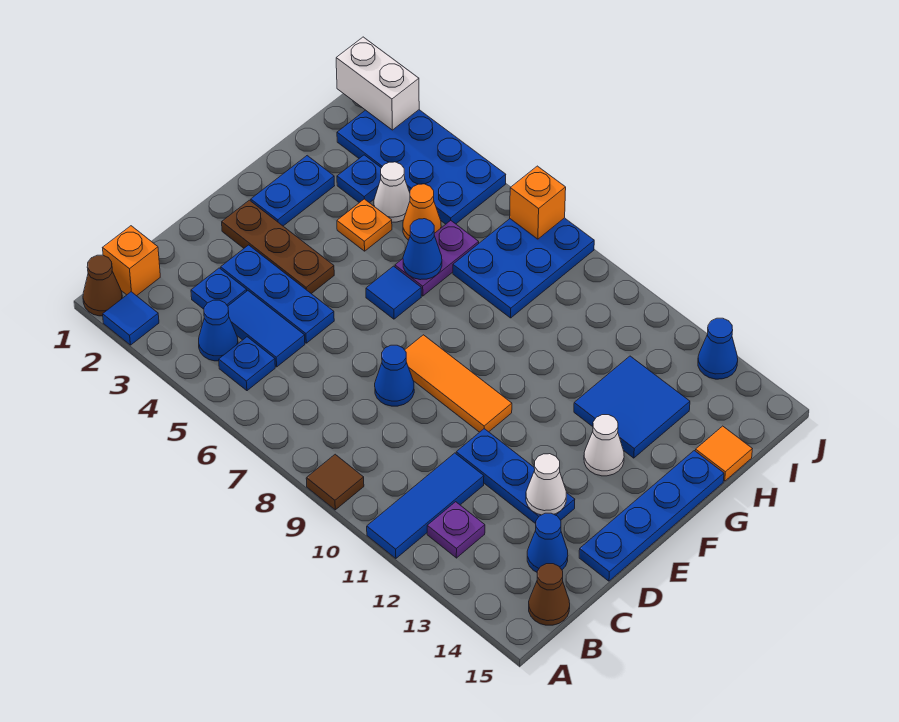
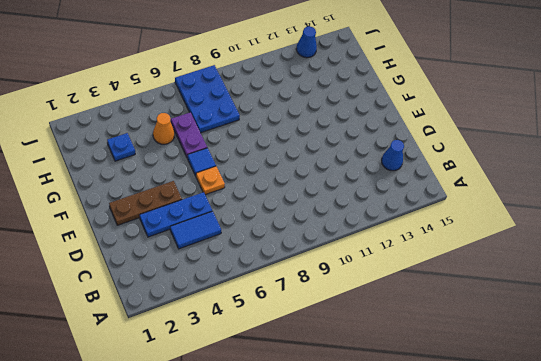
orange 1x1 plate [196,166,225,195] -> orange 1x1 plate moved to [337,199,392,251]
none -> brown 1x1 cone [83,255,122,316]
none -> blue 1x1 tile [103,292,159,345]
none -> brown 1x1 tile [306,454,364,510]
none -> blue 1x3 tile [367,453,484,559]

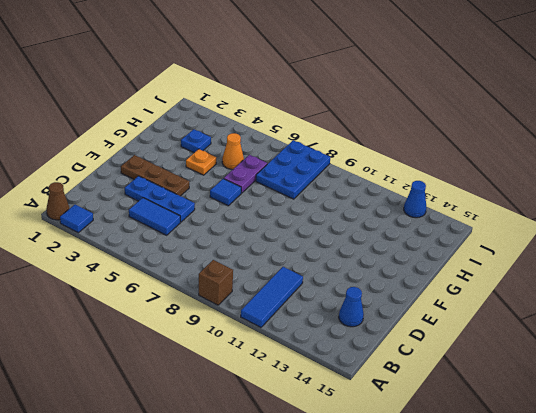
brown 1x1 brick [199,260,233,305] -> brown 1x1 tile [306,454,364,510]
none -> orange 1x1 brick [103,226,160,296]
none -> blue 1x1 cone [199,300,238,361]
none -> blue 1x1 plate [219,337,275,391]
none -> purple 1x1 plate [427,502,485,558]

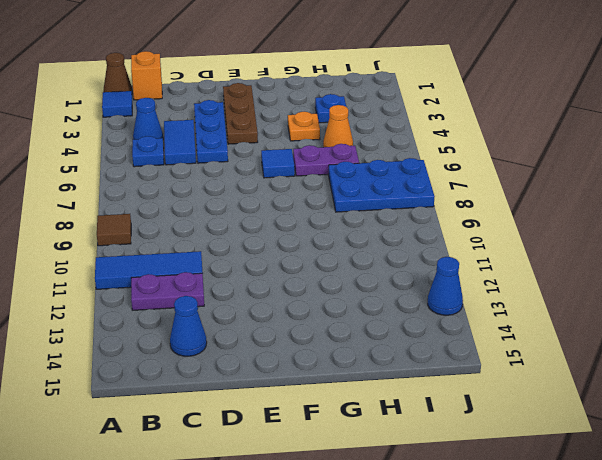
purple 1x2 plate [131,272,204,310] -> purple 1x1 plate [427,502,485,558]
none -> brown 1x1 cone [529,564,570,625]
none -> blue 1x1 plate [191,268,247,309]
none -> blue 1x1 cone [375,345,414,406]
none -> blue 1x3 plate [456,429,575,524]

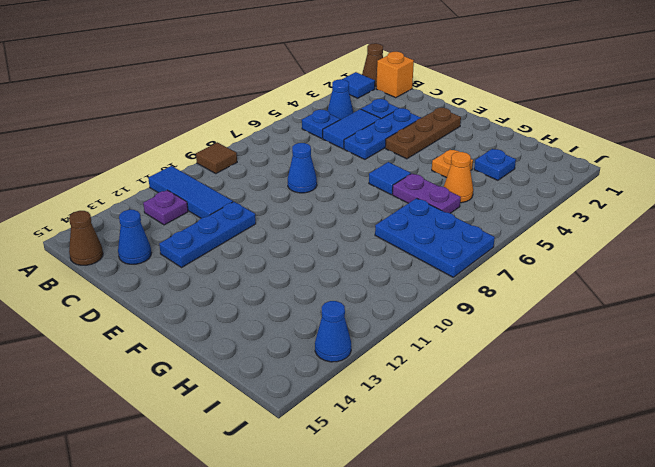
none -> blue 1x4 plate [579,451,724,581]
none -> orange 1x3 tile [405,335,512,432]
none -> blue 1x2 plate [251,156,335,226]
none -> white 1x1 cone [584,415,624,476]

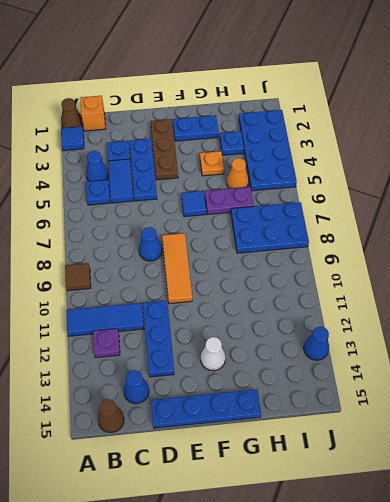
none -> blue 2x2 tile [574,356,690,458]
none -> white 1x1 cone [374,162,410,222]
none -> orange 1x1 tile [695,426,752,481]
none -> white 1x1 cone [526,454,566,515]

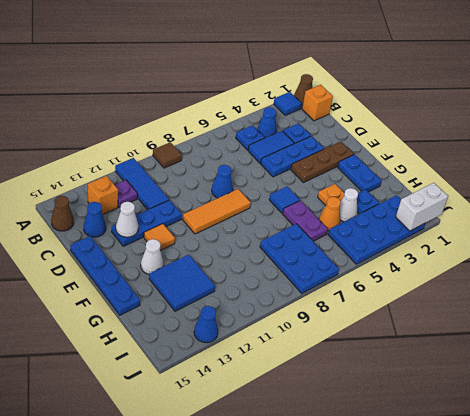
orange 1x1 brick [88,176,118,214] -> orange 1x1 brick moved to [510,166,566,239]
orange 1x1 tile [144,224,175,250] -> orange 1x1 tile moved to [695,426,752,481]
none -> blue 1x1 cone [403,219,442,280]

